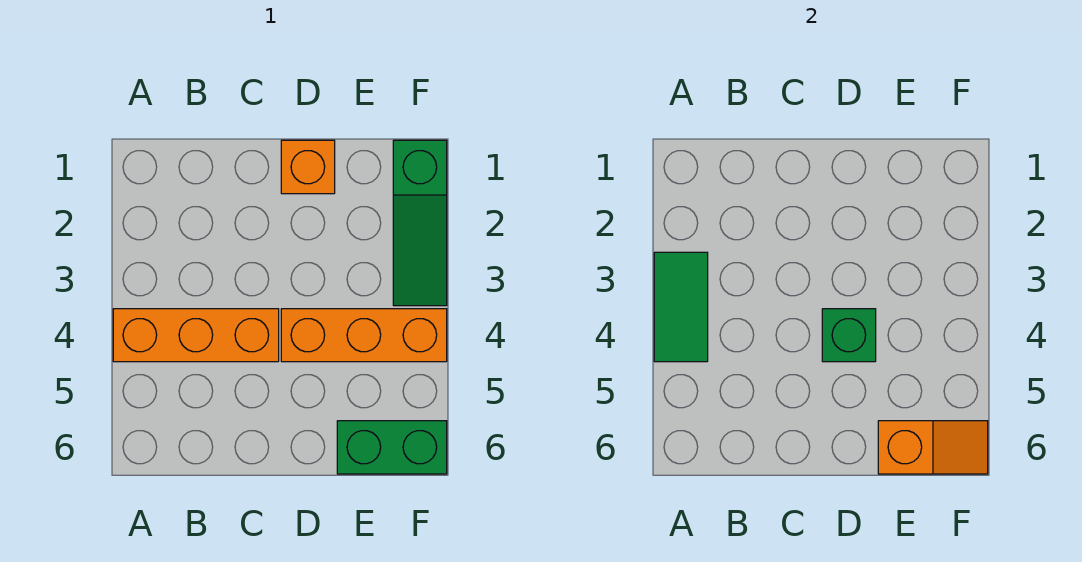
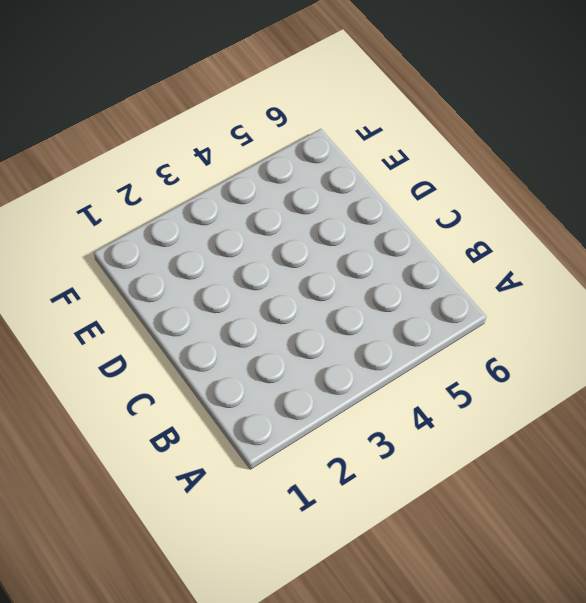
none -> orange 1x3 brick [113,309,279,362]
none -> orange 1x1 brick [281,140,335,194]

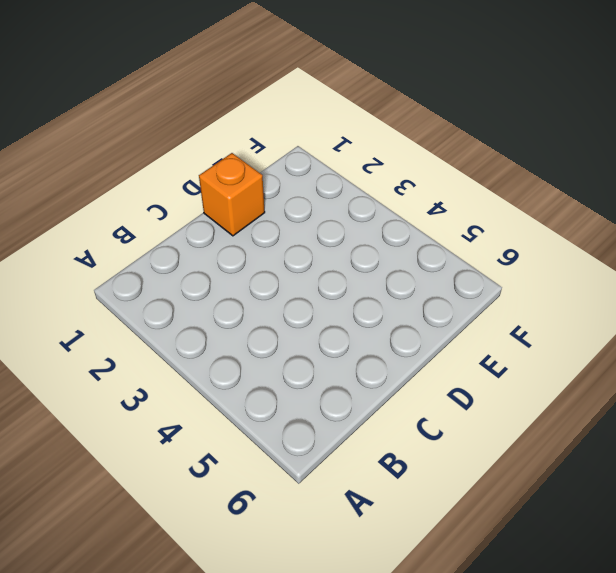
none -> orange 1x3 brick [113,309,279,362]
none -> orange 1x3 brick [281,309,447,362]

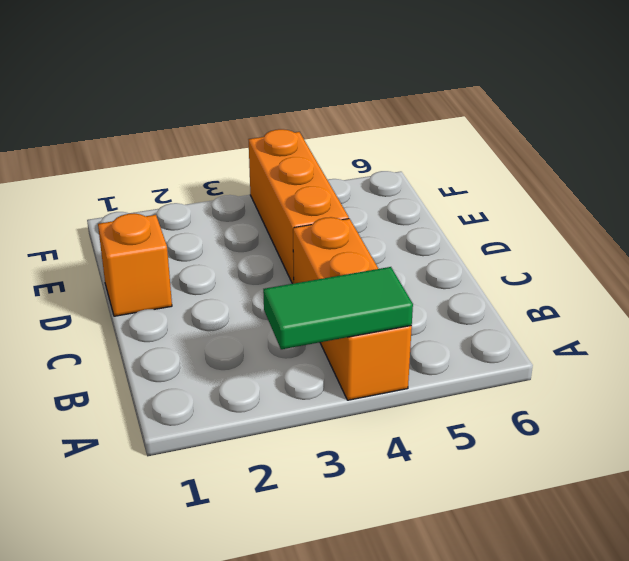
none -> green 1x2 brick [337,421,447,474]
none -> green 1x3 slope [393,140,447,306]

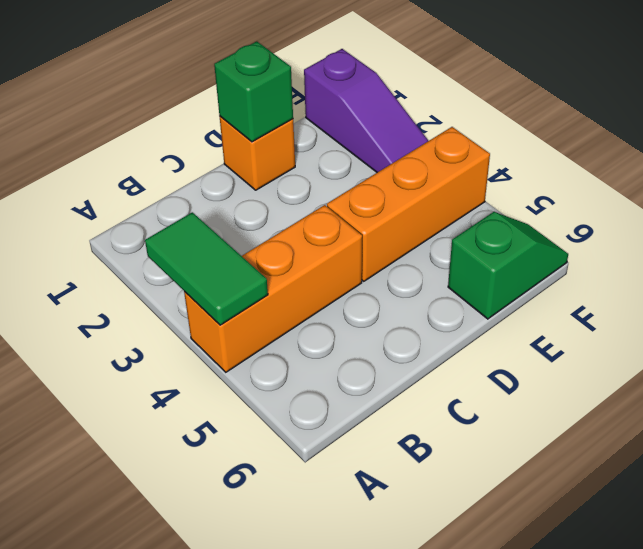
green 1x1 brick [214,41,293,142] -> green 1x1 brick moved to [822,309,876,362]
green 1x2 slope [448,212,568,319] -> green 1x2 brick [337,421,447,474]
purple 1x3 slope [304,49,428,172] -> green 1x3 slope [393,140,447,306]
none -> orange 1x2 slope [878,421,988,474]

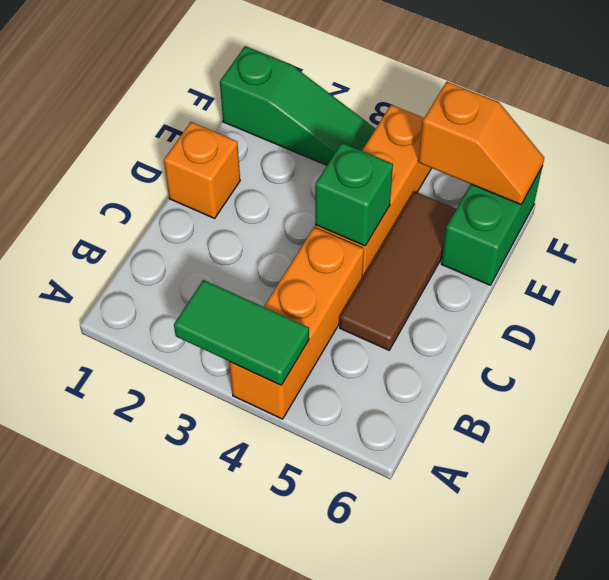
brown 1x3 tile [340,192,456,350] -> none
orange 1x2 slope [419,82,544,205] -> orange 1x2 slope turned to [878,421,988,474]

